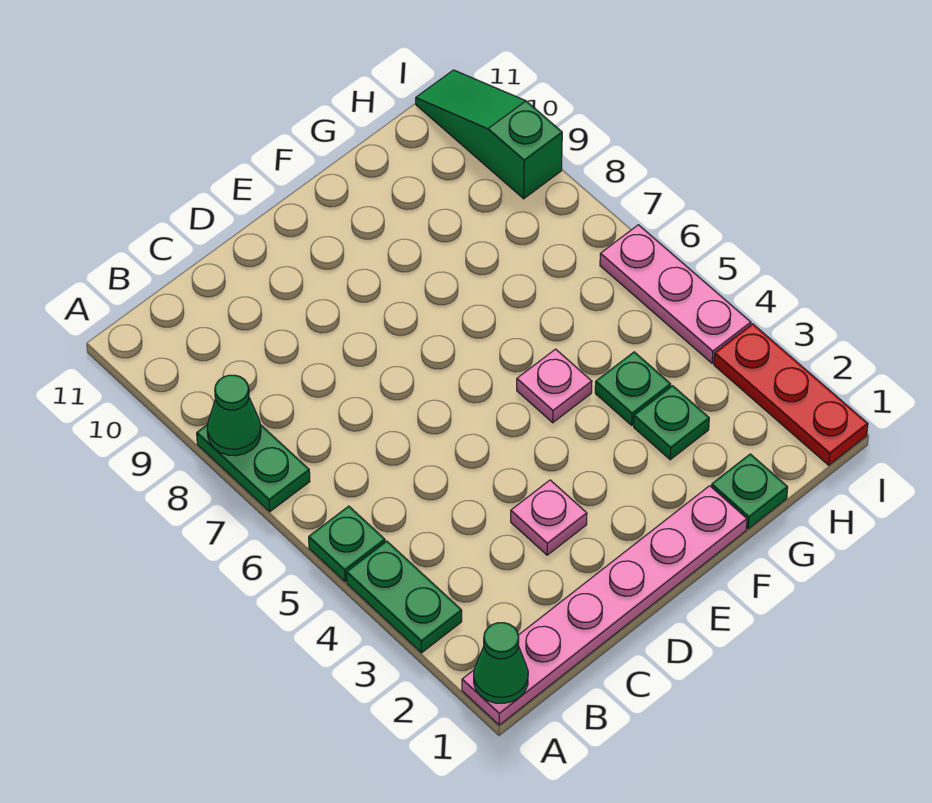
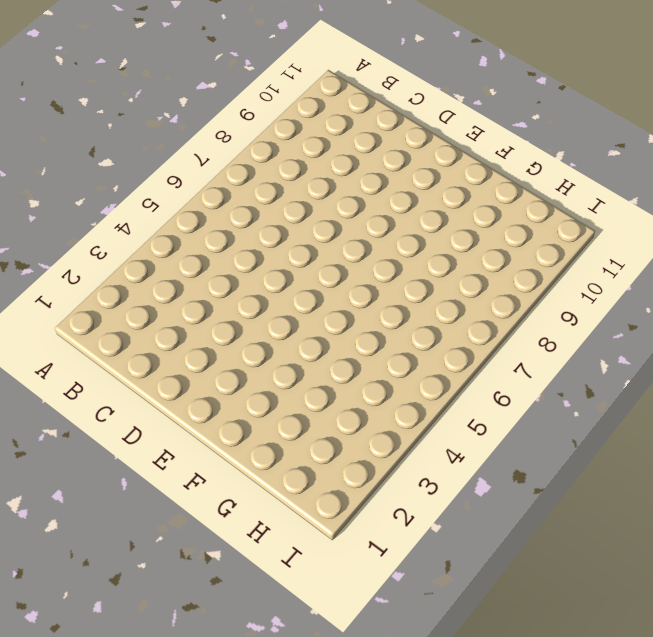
none -> pink 1x6 plate [462,486,747,725]
none -> green 1x2 plate [347,541,462,653]
none -> green 1x1 plate [309,506,385,582]

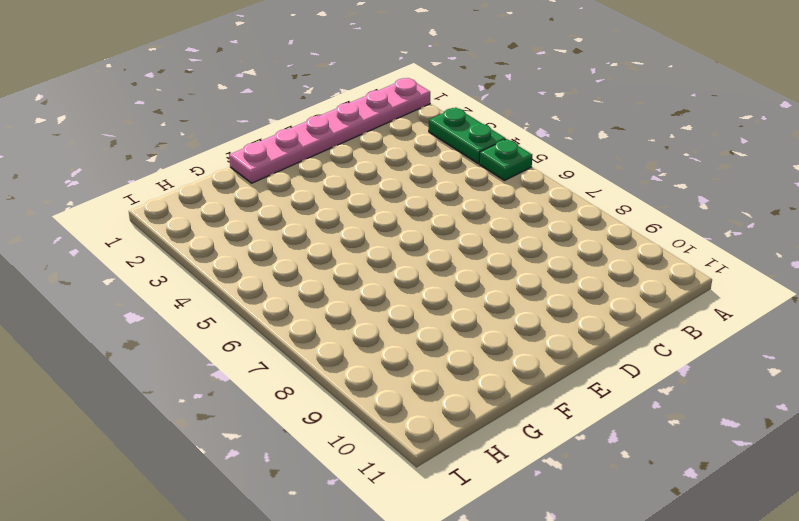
none -> green 1x2 plate [197,424,310,512]
none -> pink 1x1 plate [511,480,587,555]
none -> pink 1x1 plate [517,349,592,423]

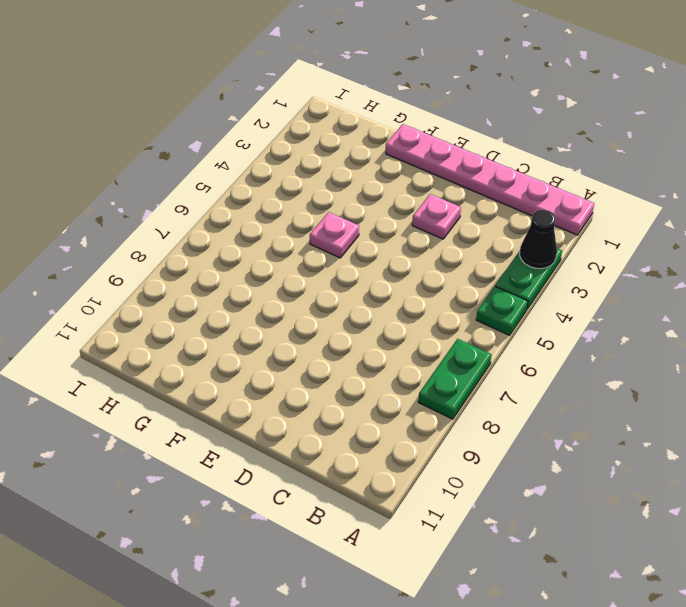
black 1x1 cone [520,210,557,269] -> none
none -> green 1x1 plate [711,454,788,529]
none -> green 1x1 plate [634,386,709,460]
none -> green 1x1 plate [595,352,671,425]

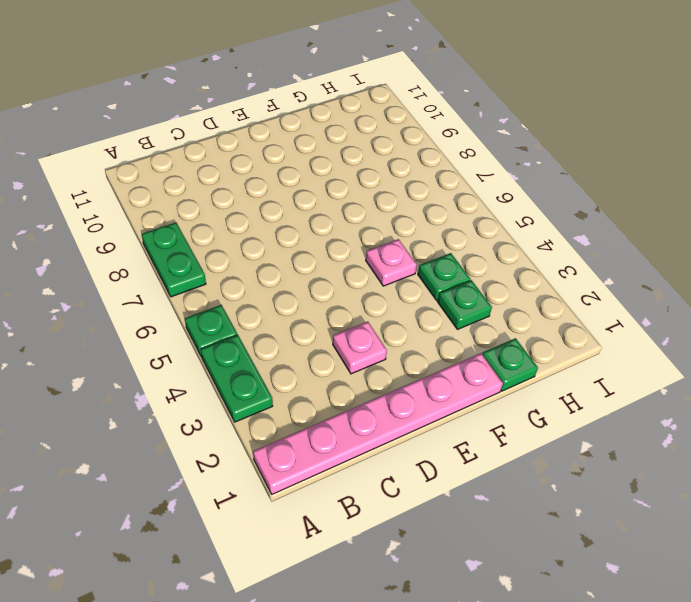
none -> red 1x3 plate [714,324,868,465]
none -> pink 1x3 plate [600,225,751,363]
none -> green 1x3 slope [416,70,562,199]

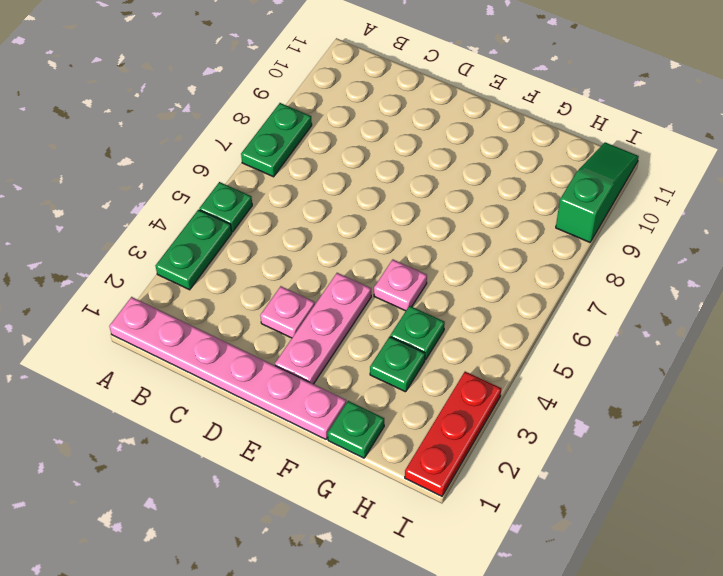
pink 1x3 plate [275,273,371,384] -> pink 1x3 plate moved to [600,225,751,363]
none -> green 1x1 cone [474,623,528,703]
none -> green 1x1 cone [207,375,261,456]

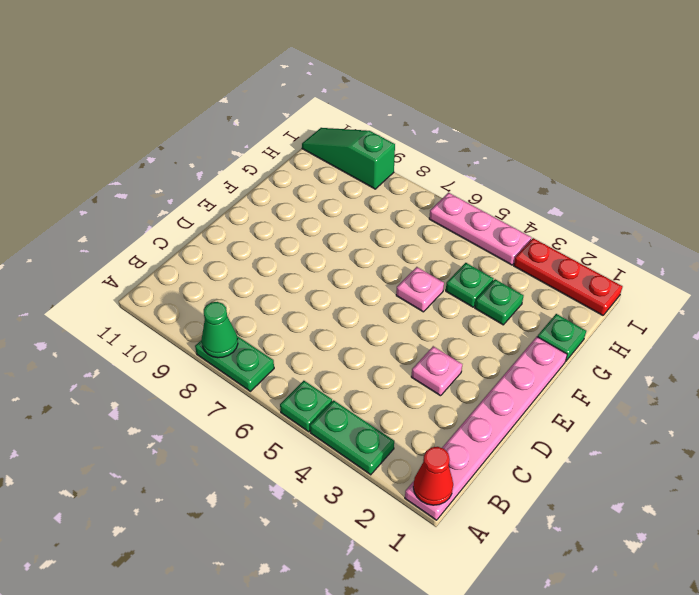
red 1x1 cone [413,447,453,505] -> green 1x1 cone [474,623,528,703]

